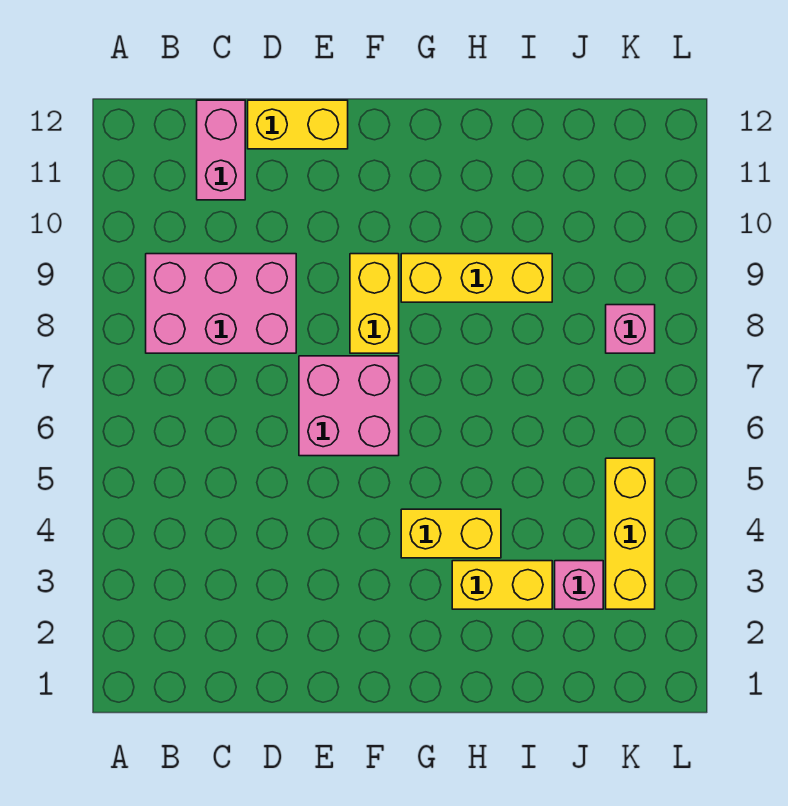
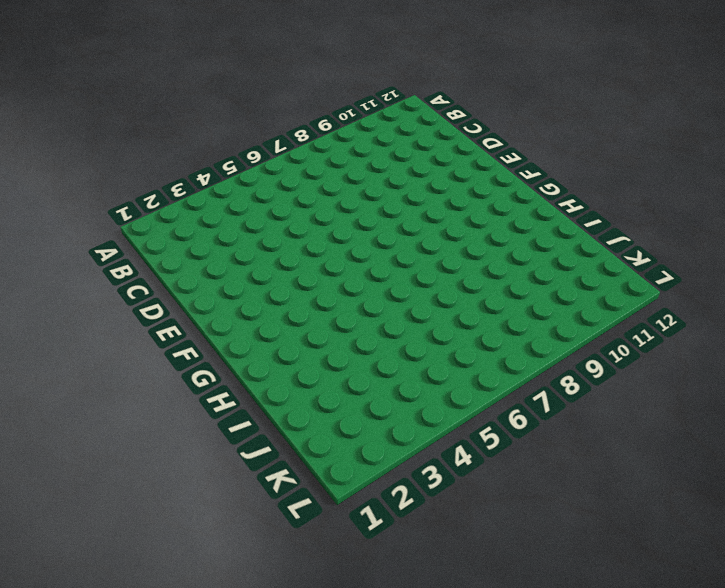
none -> pink 2x3 brick [146,254,296,353]
none -> pink 1x2 brick [197,100,245,200]

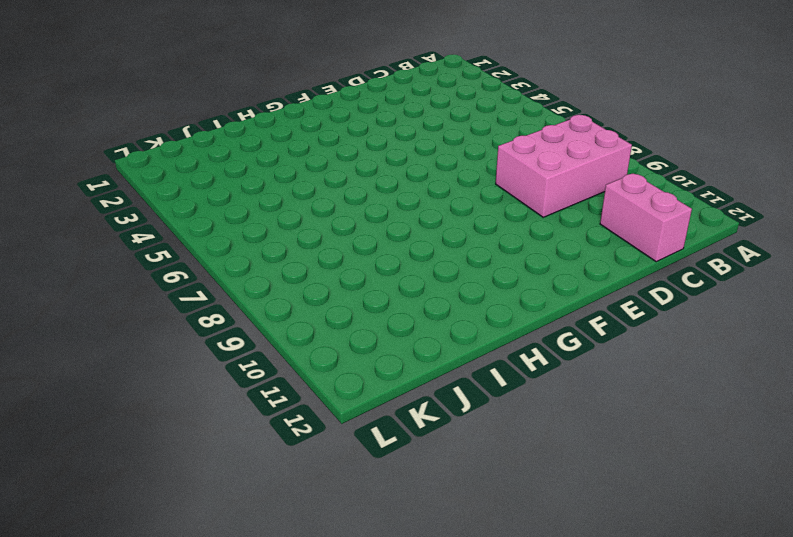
none -> yellow 1x2 brick [248,100,348,149]
none -> pink 2x2 brick [299,356,399,456]

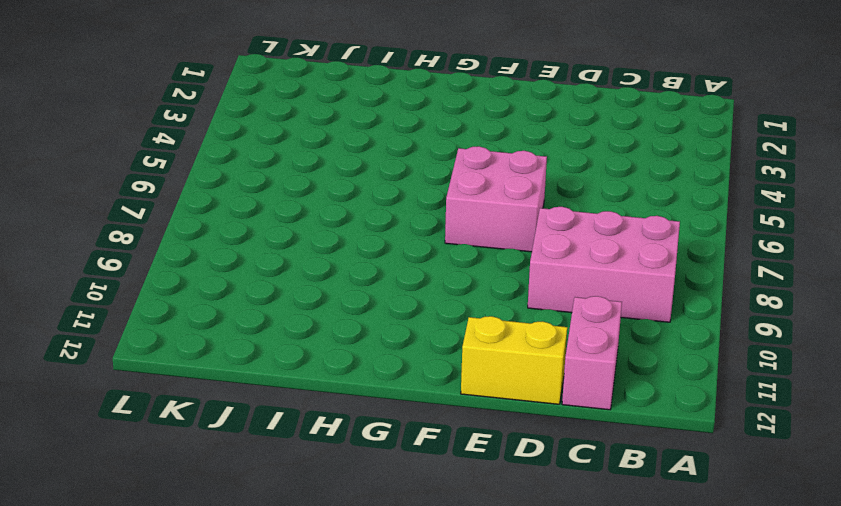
none -> yellow 1x2 brick [350,254,399,353]
none -> yellow 1x2 brick [401,509,501,558]

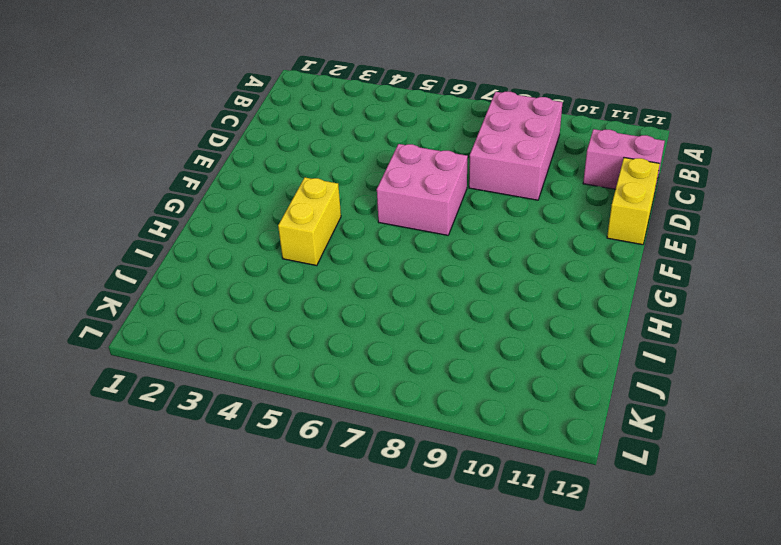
none -> yellow 1x2 brick [350,254,399,353]
none -> yellow 1x3 brick [401,254,552,302]

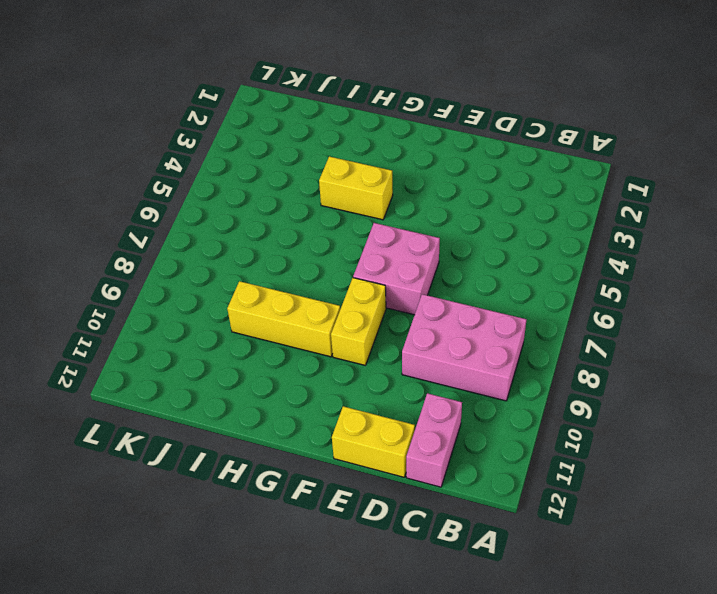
none -> yellow 1x2 brick [452,561,552,609]
none -> pink 1x1 brick [555,561,603,609]

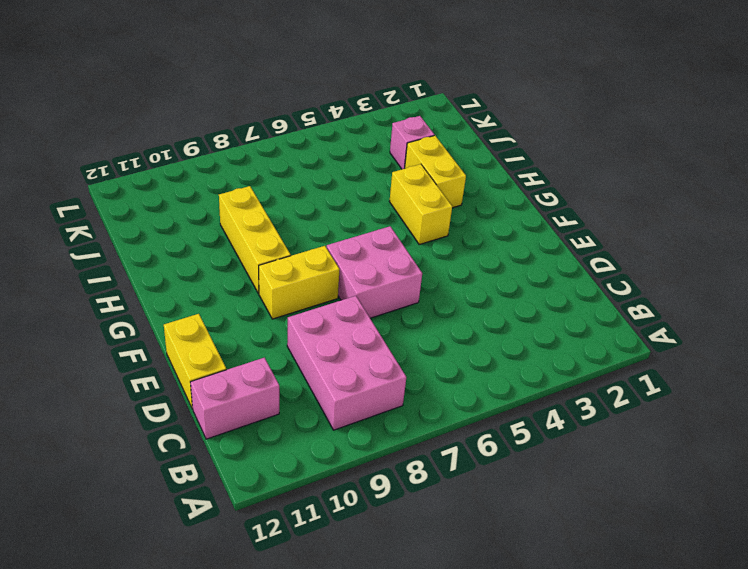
none -> yellow 1x3 brick [606,458,655,609]
none -> pink 1x1 brick [606,305,655,353]

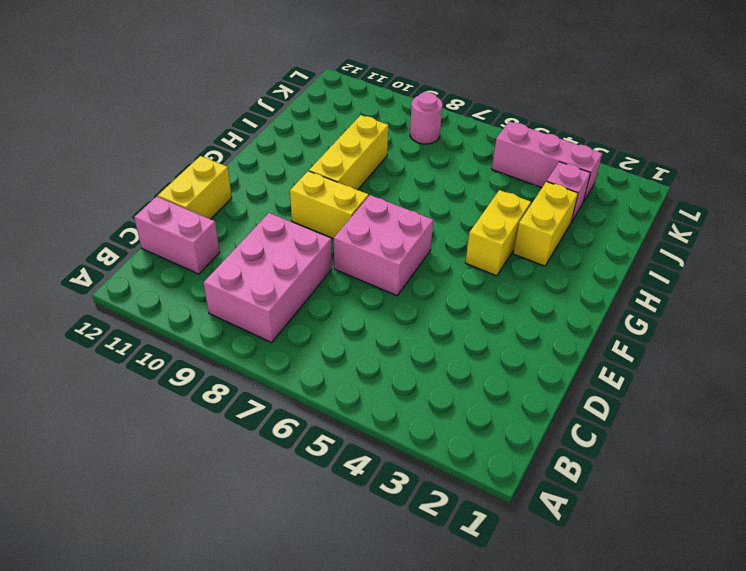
pink 1x3 brick [492,121,602,202] -> yellow 1x3 brick [606,458,655,609]
pink 1x1 round brick [410,92,443,144] -> pink 1x1 brick [606,305,655,353]

